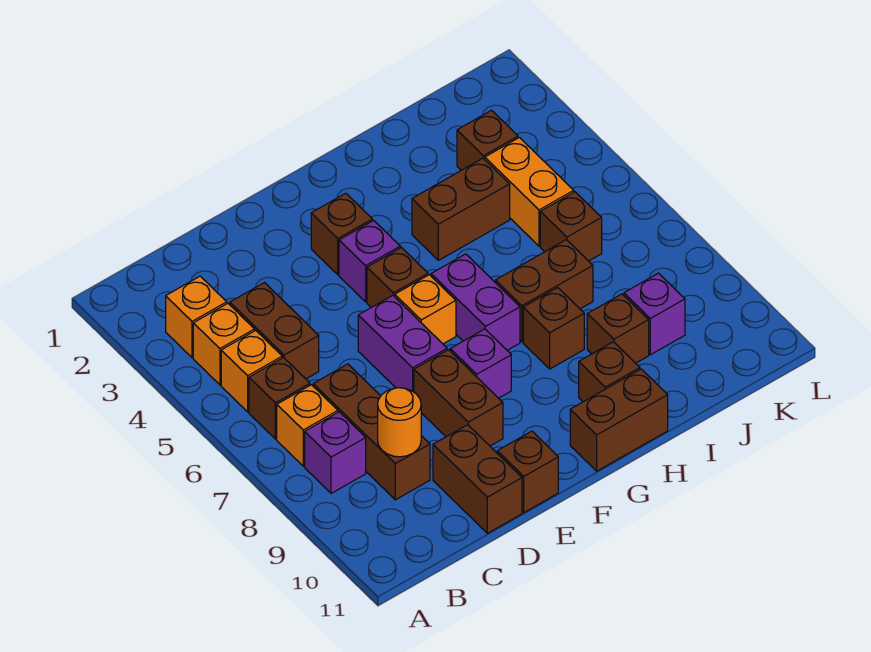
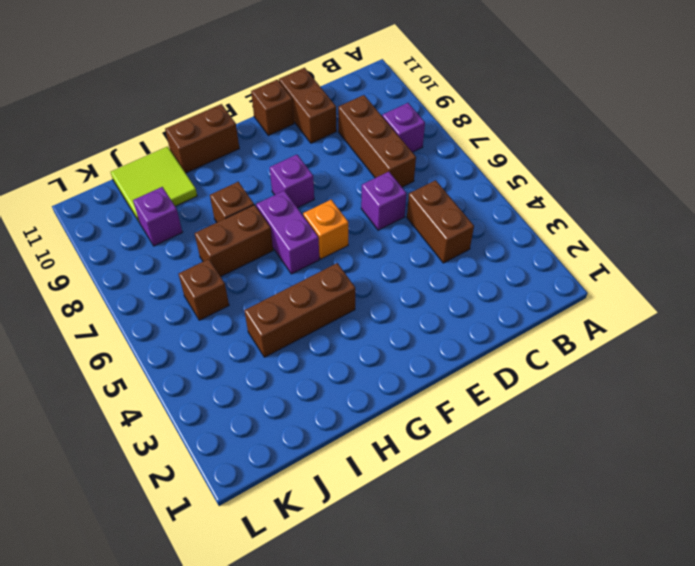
purple 1x1 brick [361,172,407,230] -> purple 1x1 brick moved to [339,220,400,302]
brown 1x3 brick [244,263,355,357] -> brown 1x2 brick [412,158,510,260]
lime 2x2 tile [111,147,197,223] -> none
none -> orange 1x1 brick [166,276,227,358]
none -> orange 1x1 brick [193,303,255,385]
none -> orange 1x1 brick [221,331,282,412]

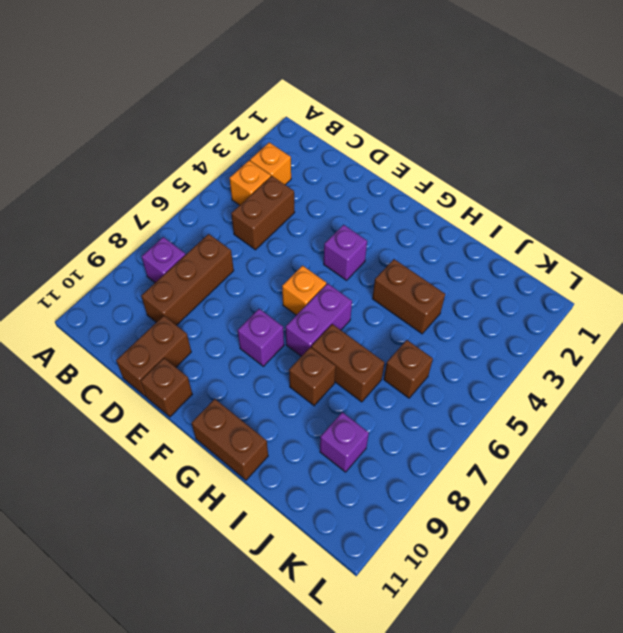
none -> orange 1x1 brick [221,331,282,412]
none -> brown 1x1 brick [249,358,310,439]
none -> orange 1x1 brick [277,385,338,466]

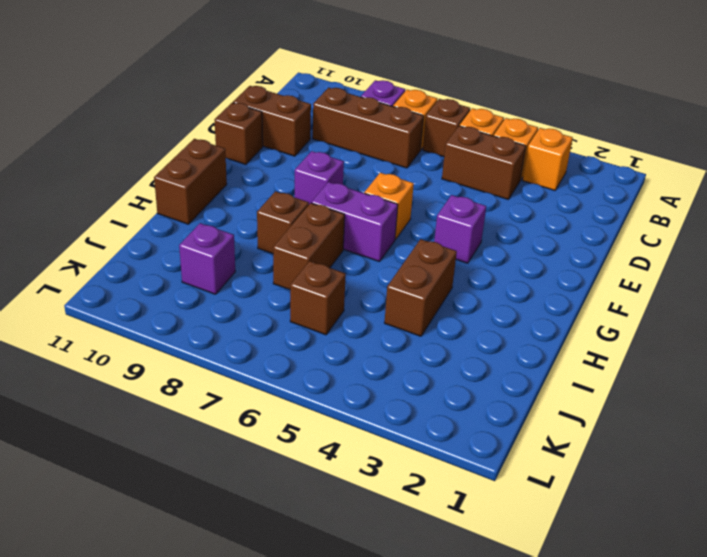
none -> purple 1x2 brick [358,296,447,392]
none -> brown 1x2 brick [414,350,503,446]
none -> brown 1x1 brick [311,193,372,275]

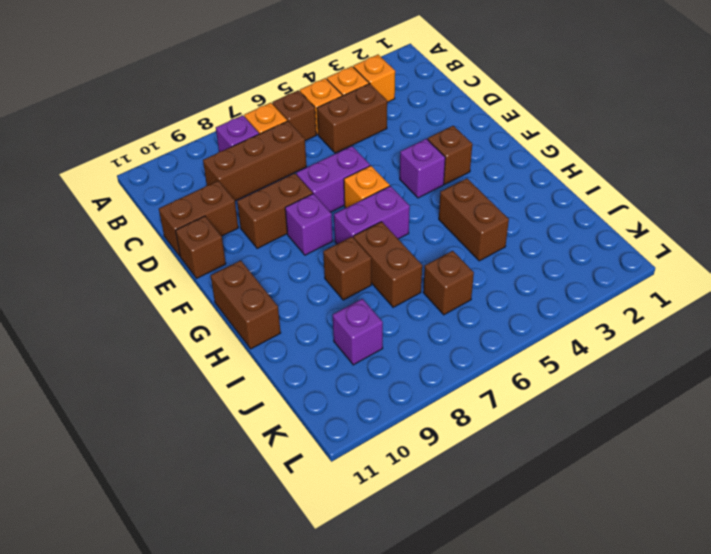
none -> brown 1x1 brick [367,248,428,307]
none -> brown 1x1 brick [579,342,640,402]
none -> brown 1x1 brick [587,294,649,363]

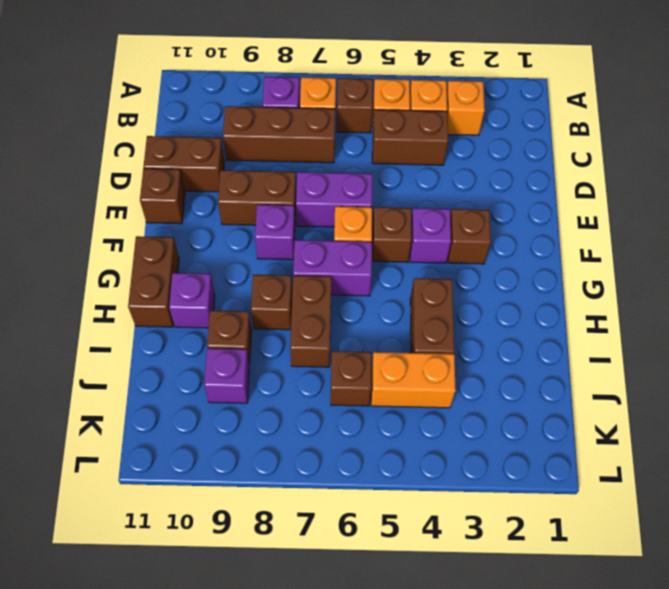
purple 1x1 brick [169,273,215,328] -> brown 1x1 brick [579,342,640,402]
none -> brown 1x1 brick [457,110,518,170]
none -> orange 1x1 round brick [378,388,421,457]

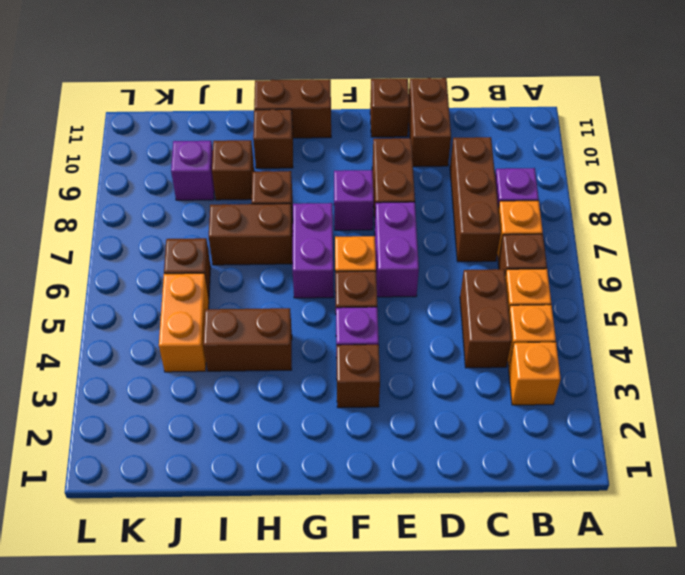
none -> brown 1x1 brick [457,110,518,170]
none -> orange 1x1 round brick [378,388,421,457]

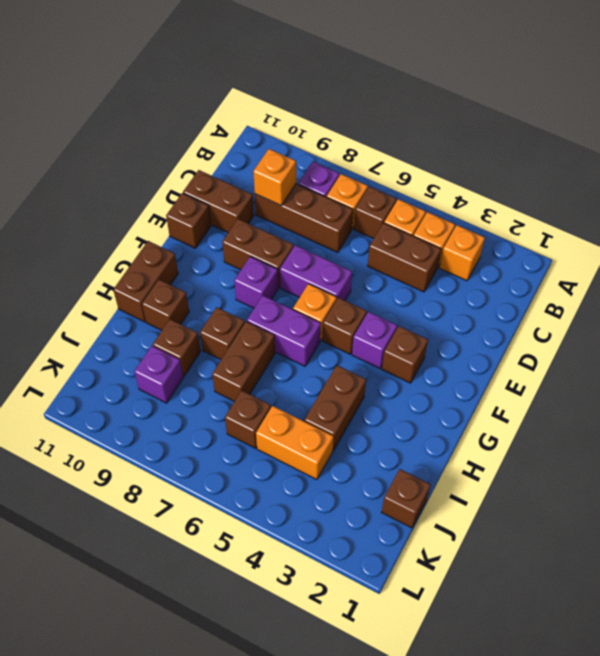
orange 1x1 brick [253,149,296,206] -> orange 1x1 round brick [378,388,421,457]
brown 1x1 brick [382,469,431,528] -> brown 1x1 brick moved to [457,110,518,170]

